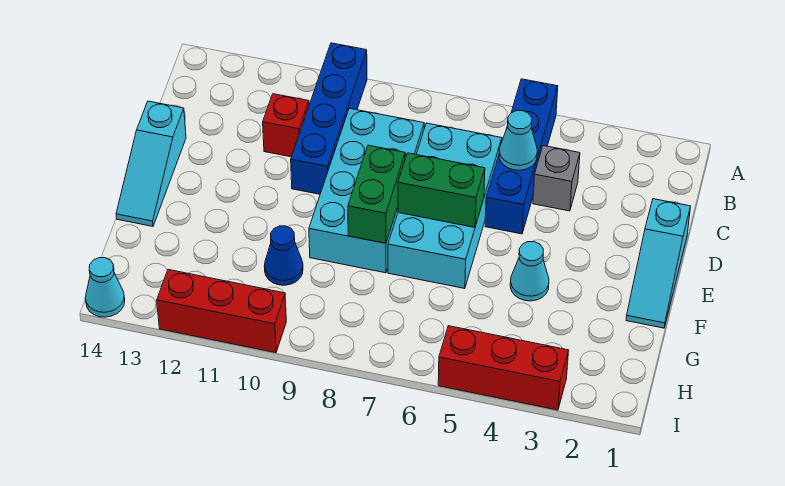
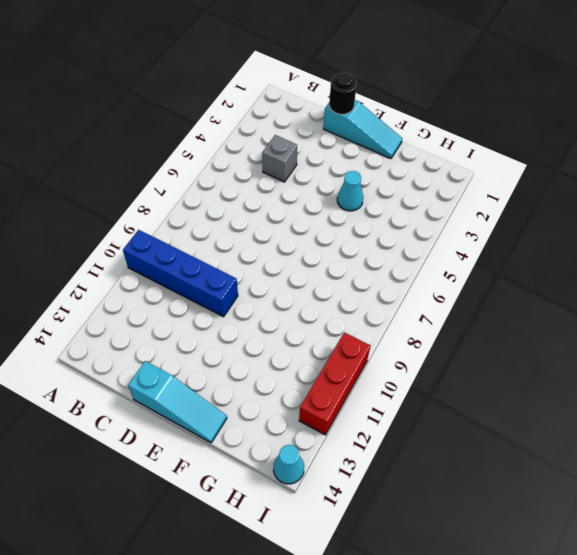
black 1x1 round brick [329,73,357,114] -> none
none -> blue 1x4 brick [485,79,558,234]
none -> cyan 2x4 brick [388,123,502,289]
none -> cyan 2x4 brick [309,108,424,273]

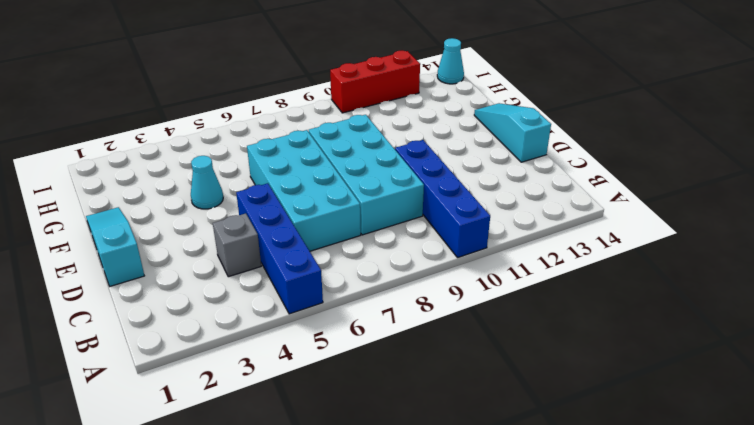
none -> red 1x1 brick [263,94,309,157]
none -> blue 1x1 cone [264,226,303,285]
none -> red 1x3 brick [438,326,569,410]

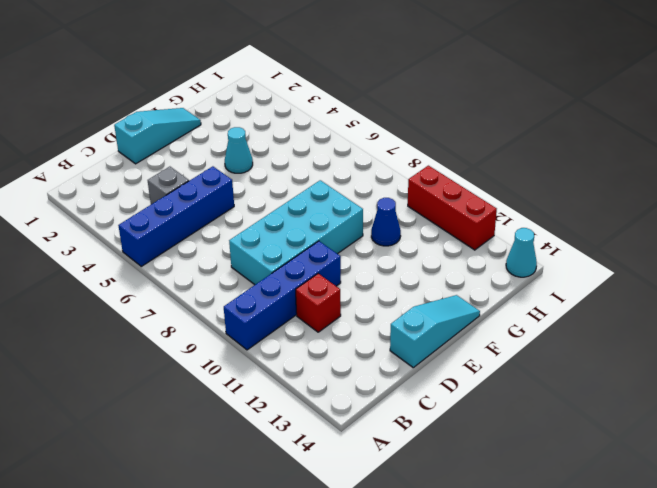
none -> cyan 2x4 brick [388,123,502,289]
none -> red 1x3 brick [438,326,569,410]
none -> cyan 1x1 cone [499,111,537,170]

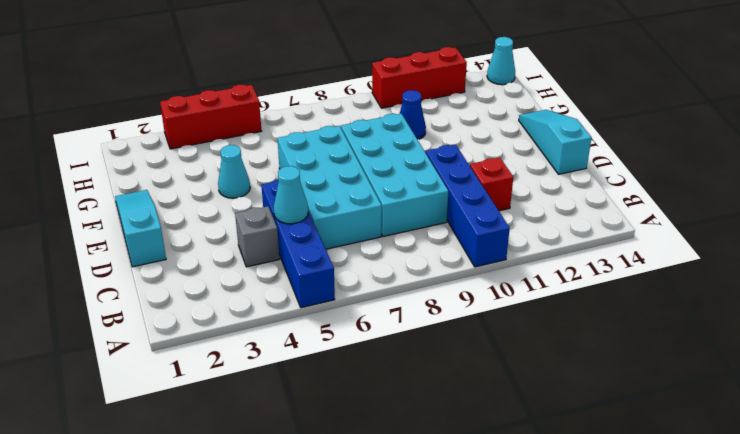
none -> green 1x2 brick [398,153,485,228]
none -> green 1x2 brick [348,145,405,243]

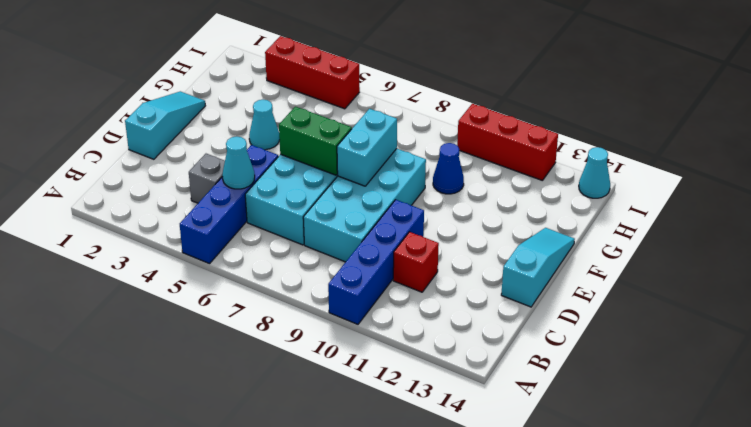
cyan 1x2 brick [337,109,397,186] -> green 1x2 brick [348,145,405,243]

